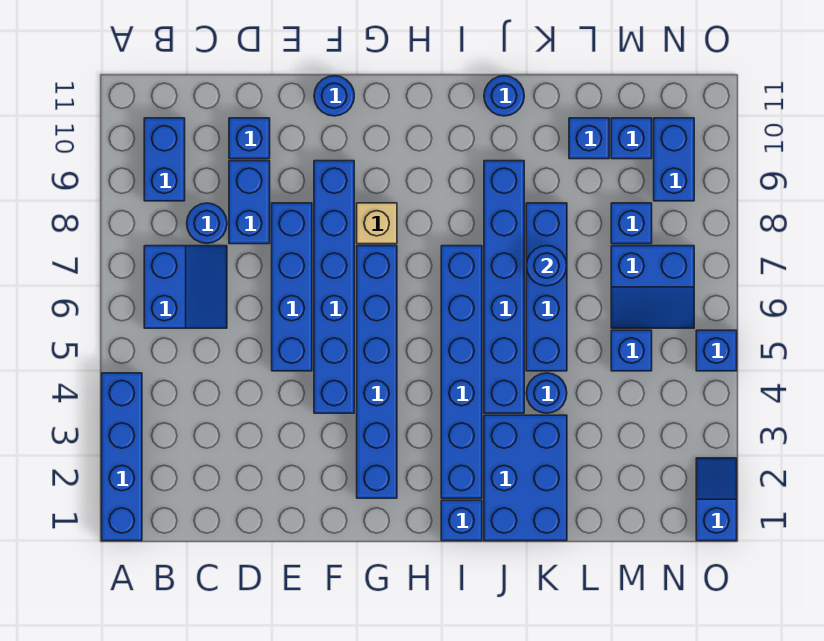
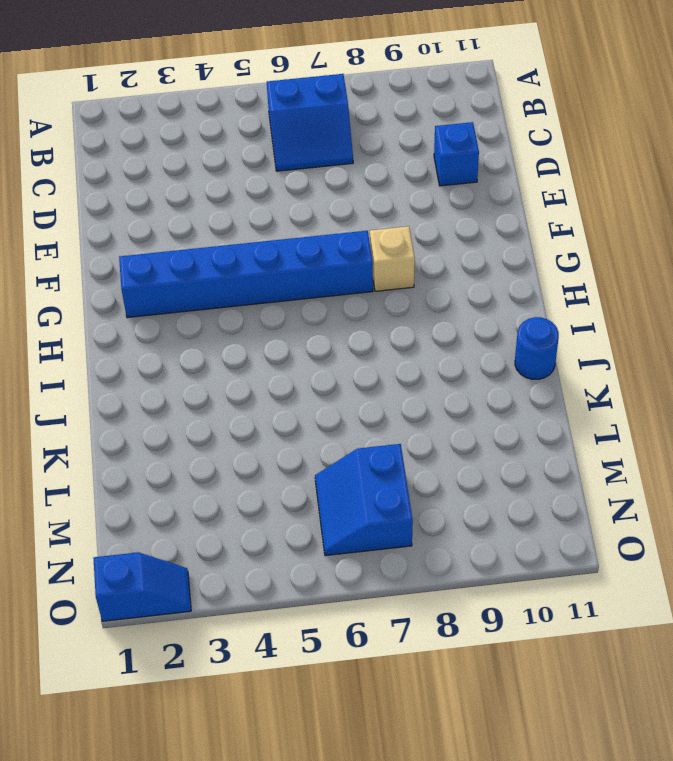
none -> blue 1x4 brick [102,373,142,541]
none -> blue 1x2 brick [144,118,185,201]
none -> blue 1x1 round brick [187,203,227,243]

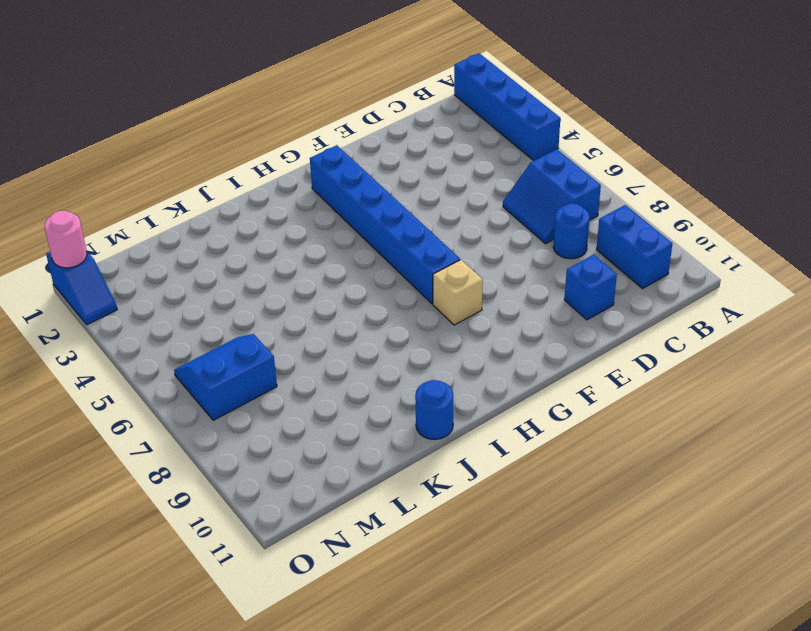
pink 1x1 round brick [45,211,87,268] -> none
none -> blue 1x2 brick [229,161,270,244]
none -> blue 1x4 brick [272,203,312,371]
none -> blue 1x6 brick [314,161,354,413]

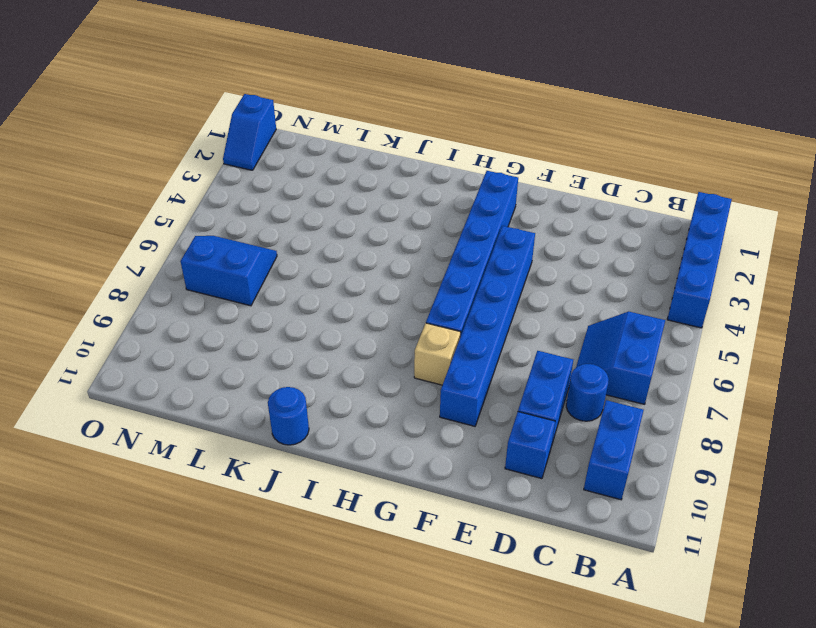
none -> blue 1x4 brick [272,203,312,371]
none -> blue 1x1 round brick [314,76,354,116]
none -> blue 1x1 brick [441,500,482,541]

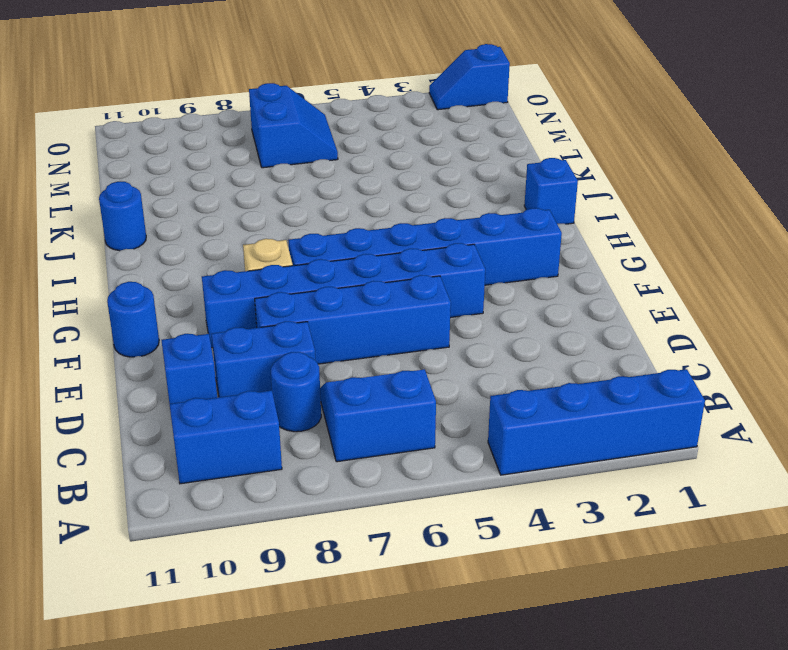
none -> blue 1x6 brick [441,246,482,498]
none -> blue 2x3 brick [484,415,567,541]
none -> blue 1x6 brick [484,161,524,413]

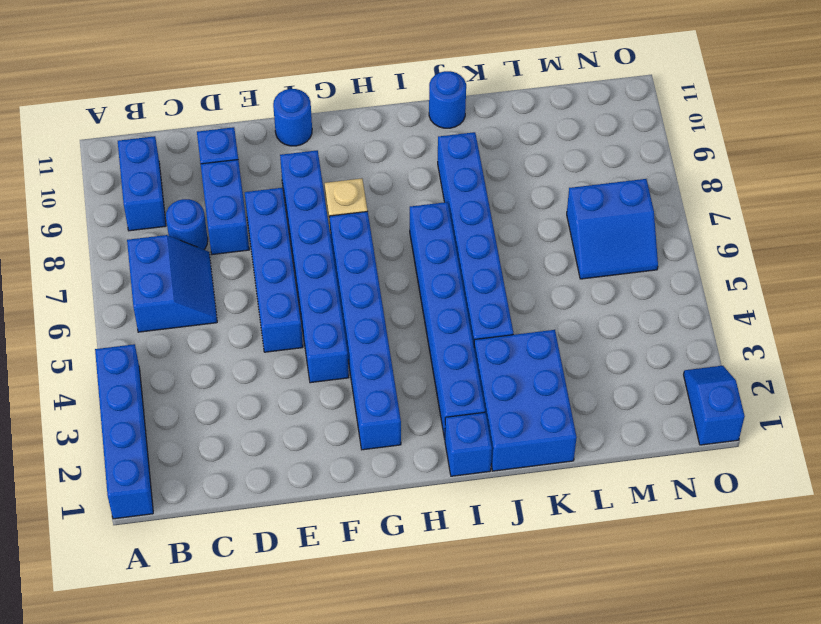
none -> blue 1x1 round brick [526,373,567,413]
none -> blue 1x4 brick [526,203,567,371]
none -> blue 1x1 brick [569,118,609,159]

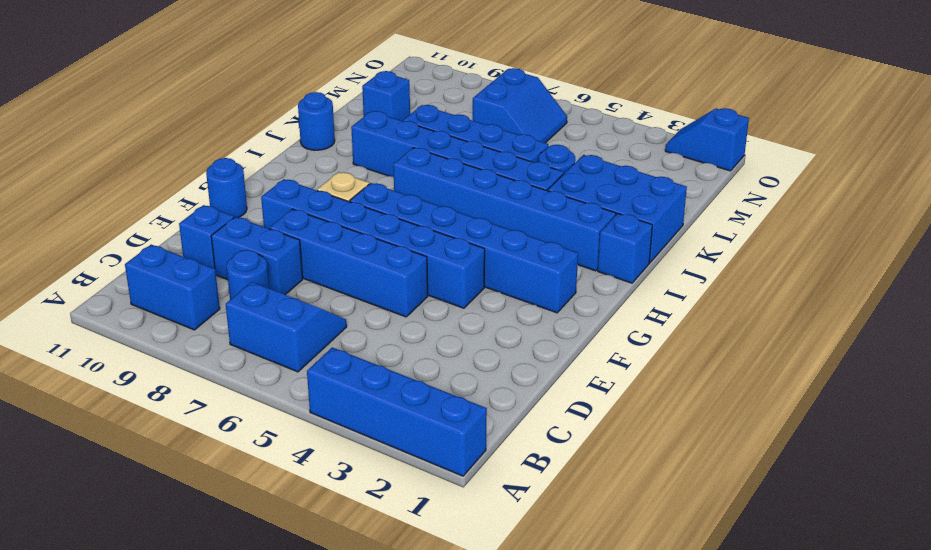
none -> blue 1x1 brick [611,330,652,371]
none -> blue 1x1 brick [611,203,652,244]
none -> blue 1x1 brick [611,118,652,159]

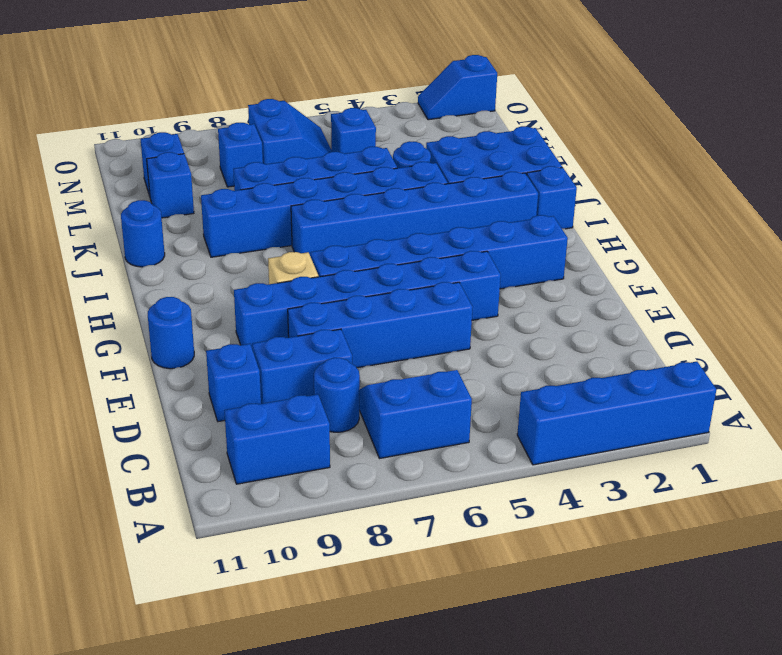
none -> blue 1x2 brick [654,118,694,201]
none -> blue 1x1 brick [696,330,737,371]
none -> blue 1x1 round brick [526,246,567,286]

